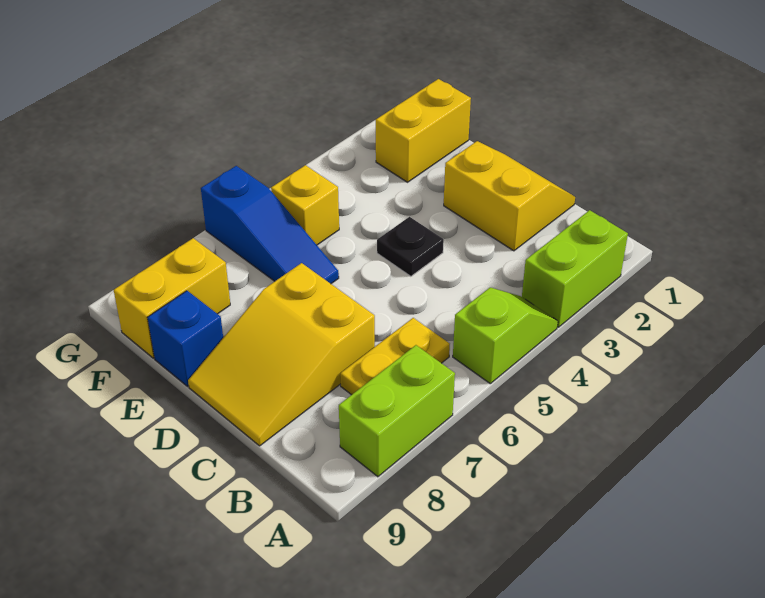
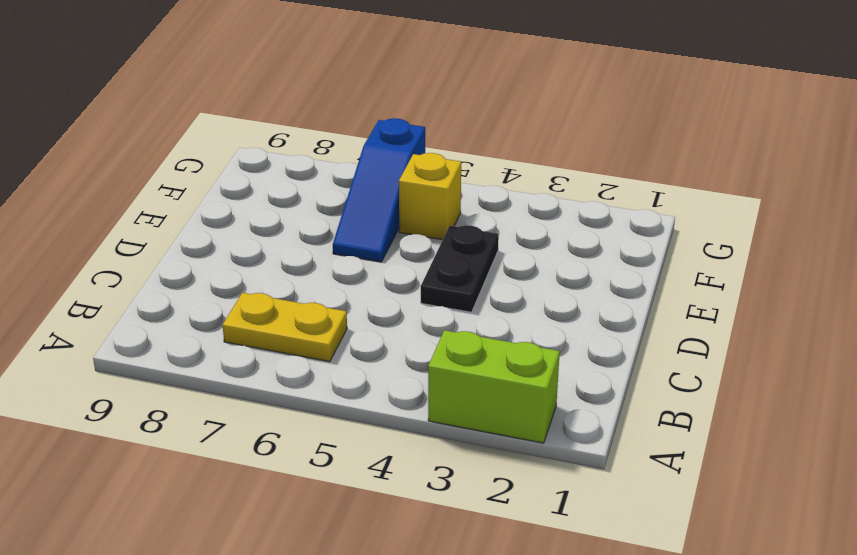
black 1x2 plate [421,225,499,312] -> black 1x1 plate [377,217,444,276]
none -> lime 1x2 slope [453,288,558,384]
none -> lime 1x2 brick [339,345,455,477]
none -> yellow 2x2 slope [444,141,575,251]

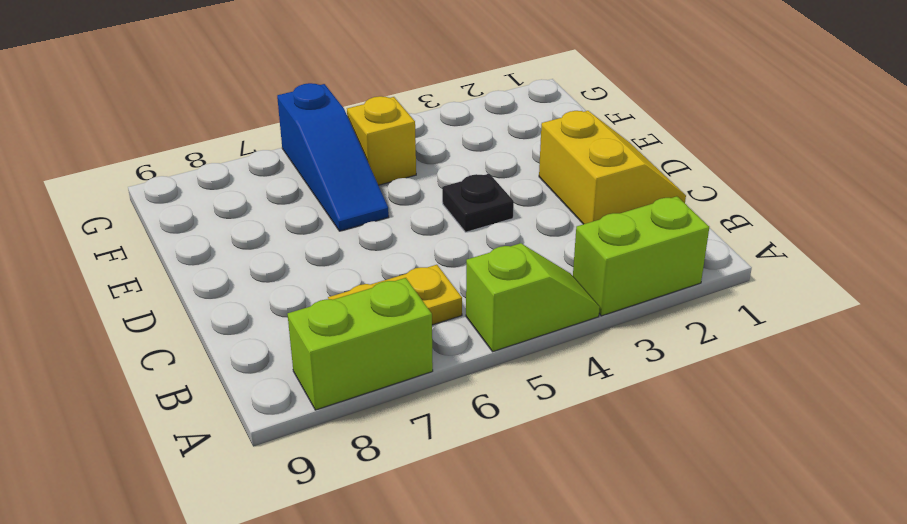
none -> yellow 2x3 slope [188,263,375,446]
none -> blue 1x1 brick [148,291,223,386]
none -> yellow 1x2 brick [376,79,471,182]

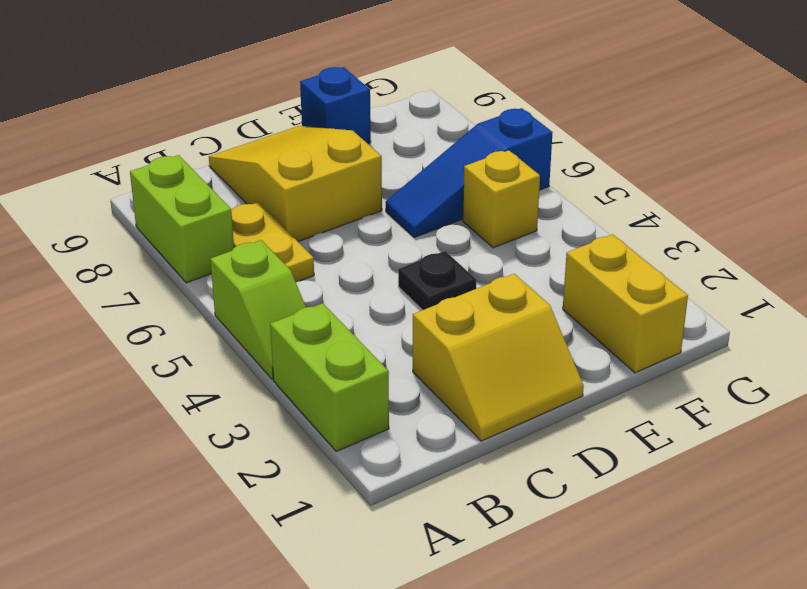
none -> yellow 1x2 brick [114,238,230,358]

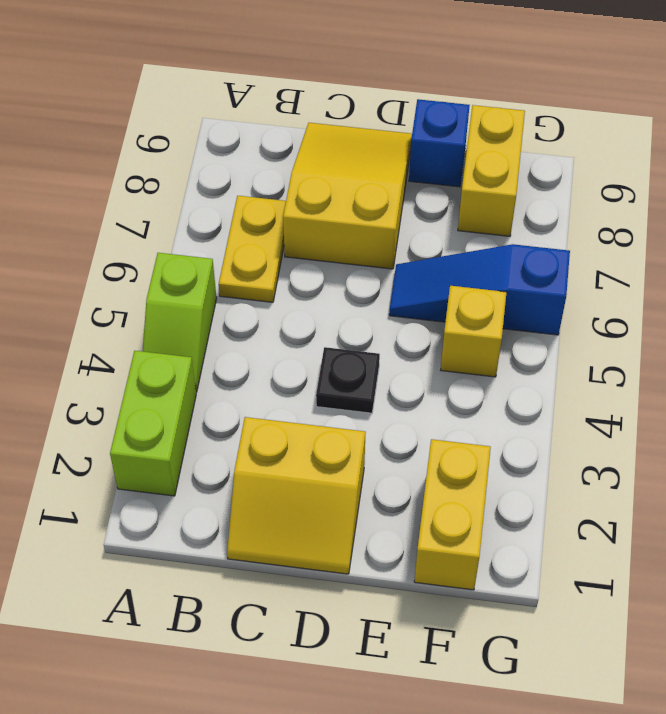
none -> lime 1x2 brick [339,345,455,477]

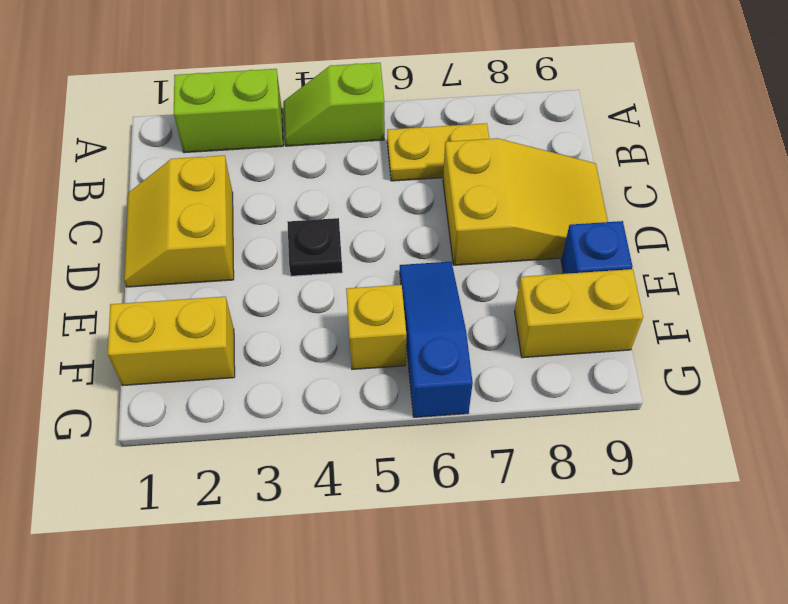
none -> lime 1x2 brick [339,345,455,477]

